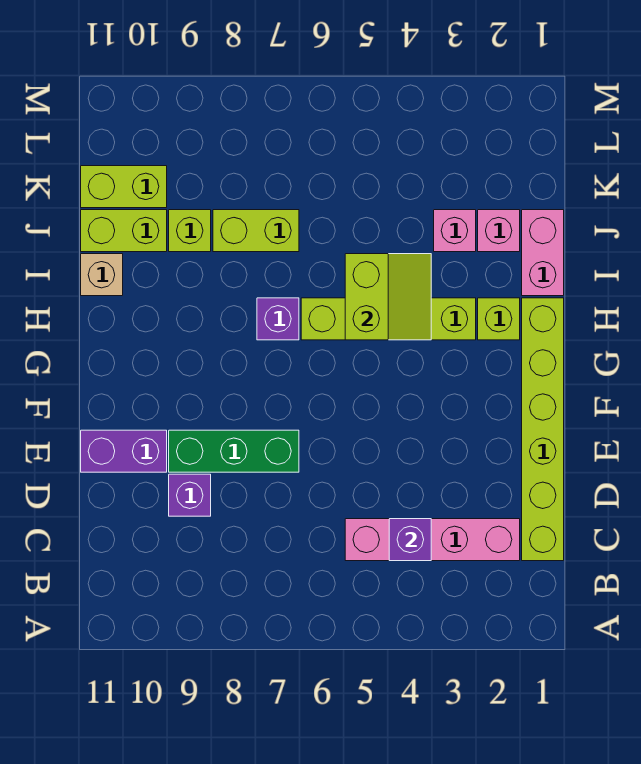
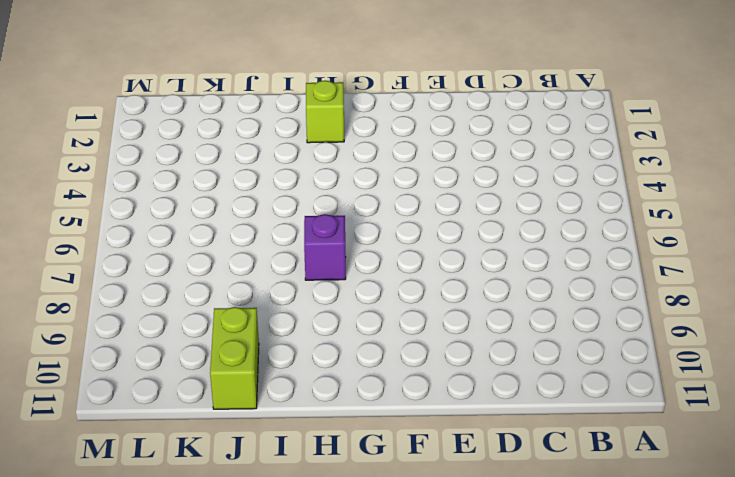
none -> lime 1x6 brick [522,298,564,561]
none -> pink 1x4 brick [345,519,520,561]
none -> purple 1x1 brick [169,474,211,516]

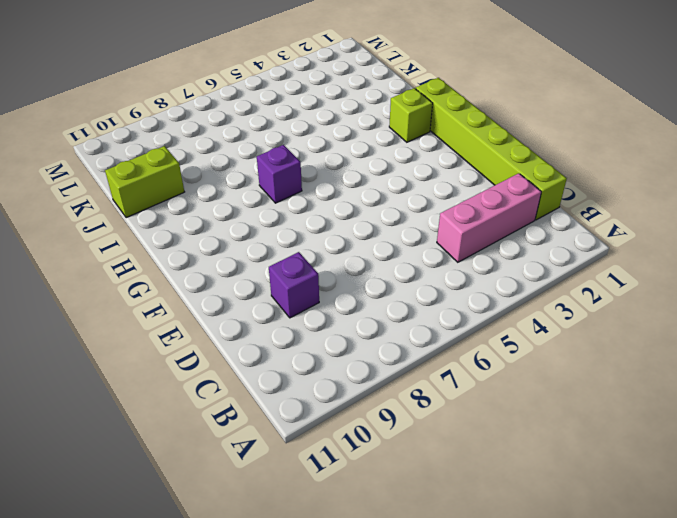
pink 1x3 brick [437,173,541,262] -> pink 1x4 brick [345,519,520,561]
none -> green 1x3 brick [169,430,299,472]
none -> purple 1x2 brick [81,430,167,472]
none -> lime 1x4 brick [301,298,476,340]

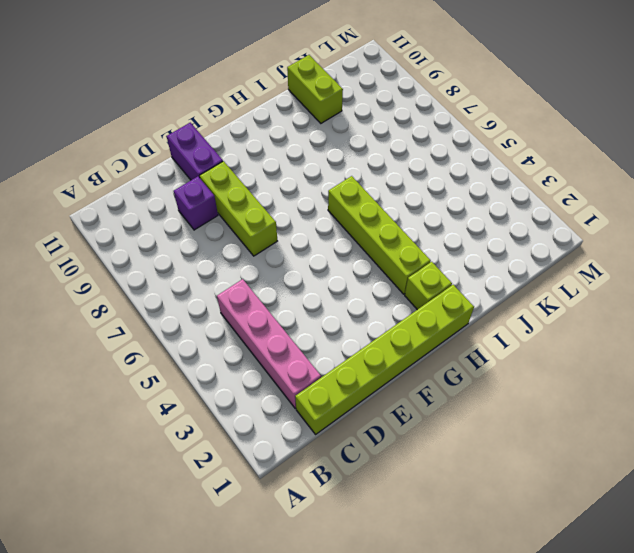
lime 1x3 brick [199,161,277,256] -> green 1x3 brick [169,430,299,472]
none -> purple 1x1 brick [257,298,299,340]
none -> pink 1x2 brick [522,210,564,296]
none -> tan 1x1 brick [81,254,123,296]

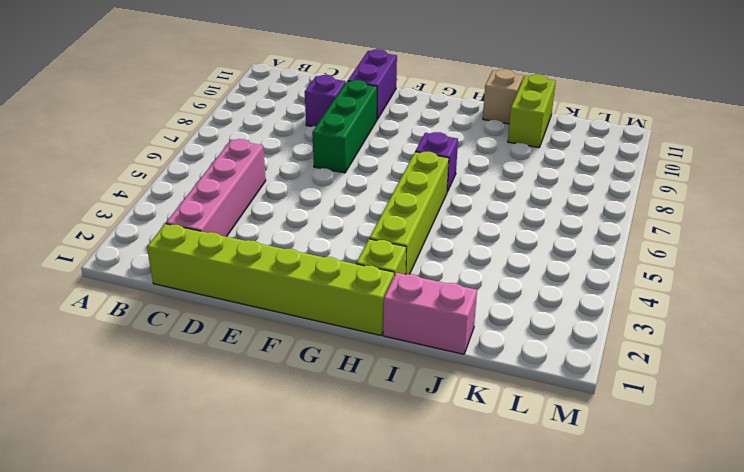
none -> pink 1x1 brick [478,210,520,252]
none -> pink 1x1 brick [434,210,476,252]
none -> lime 1x2 brick [213,210,299,252]

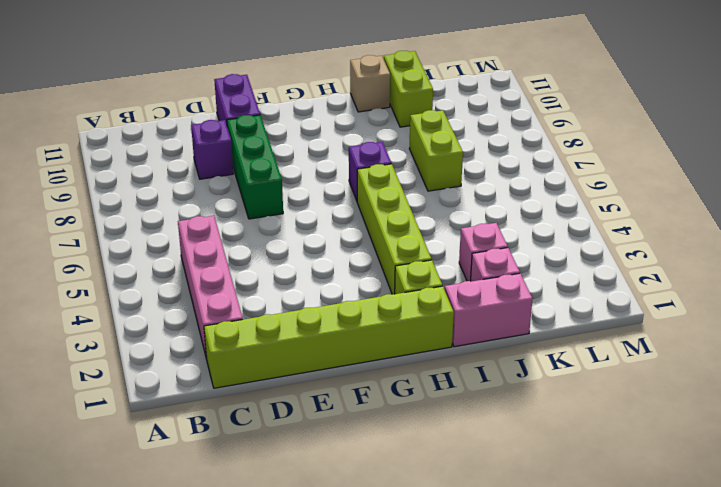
none -> lime 1x1 brick [169,210,211,252]
none -> lime 1x2 brick [81,166,167,208]
none -> purple 1x1 brick [389,519,431,561]

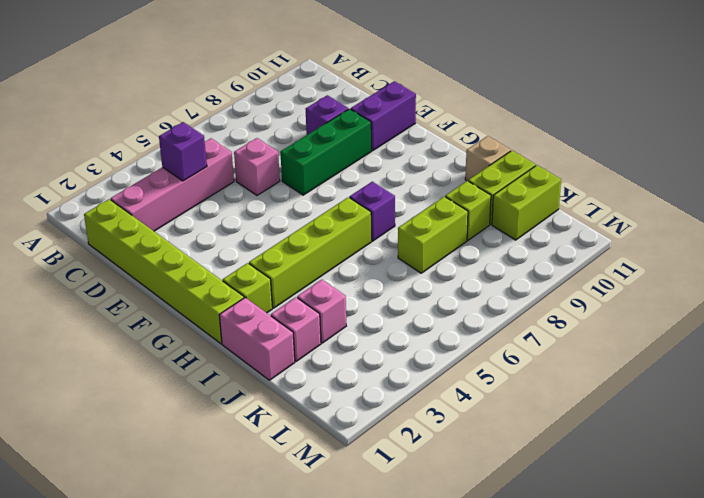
pink 1x1 brick [234,138,280,195] -> none
none -> lime 2x2 slope [345,254,431,340]

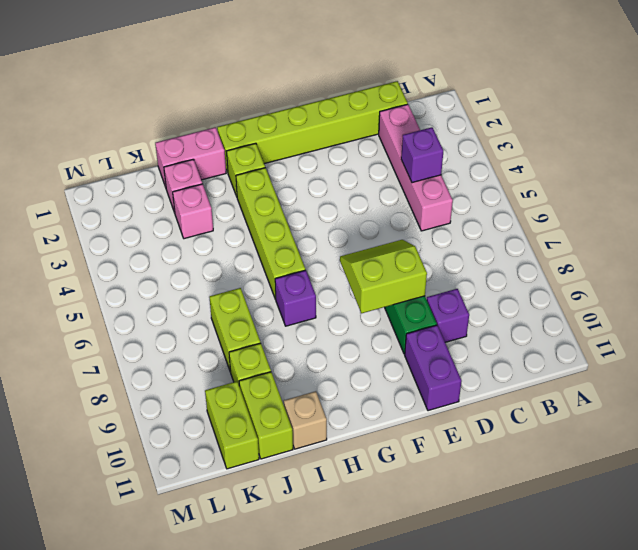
lime 2x2 slope [340,240,427,313] -> lime 2x2 slope moved to [345,254,431,340]

